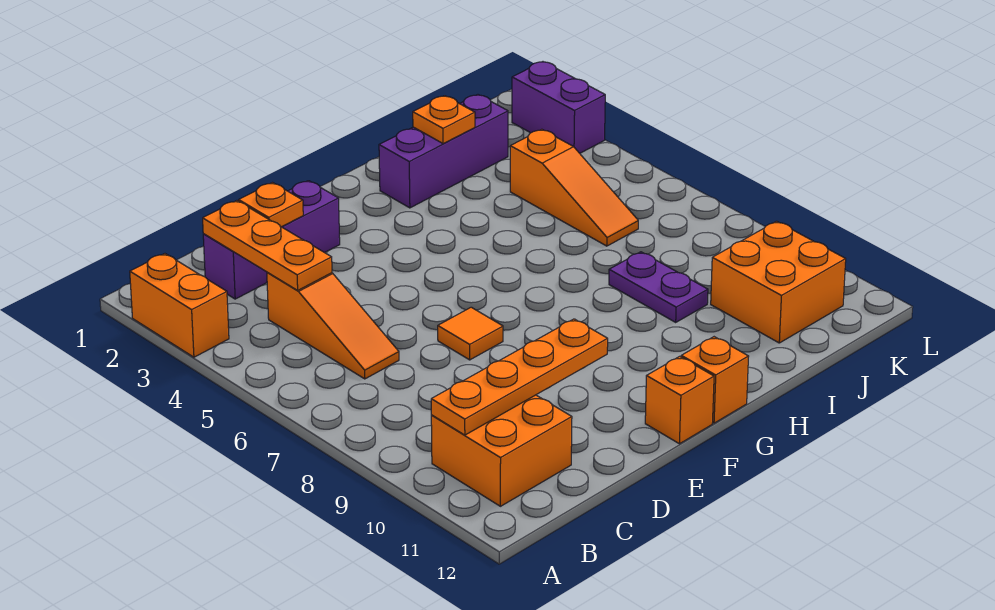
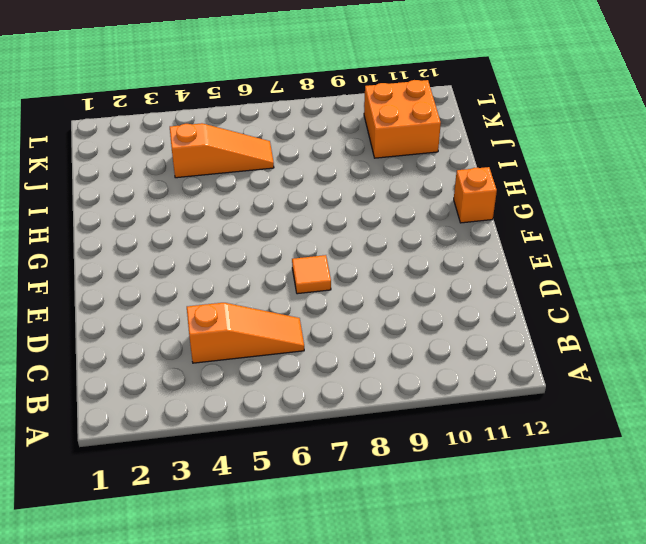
none -> orange 1x2 brick [130,254,229,357]
none -> orange 2x2 brick [431,395,572,506]
none -> purple 1x3 brick [203,181,340,299]

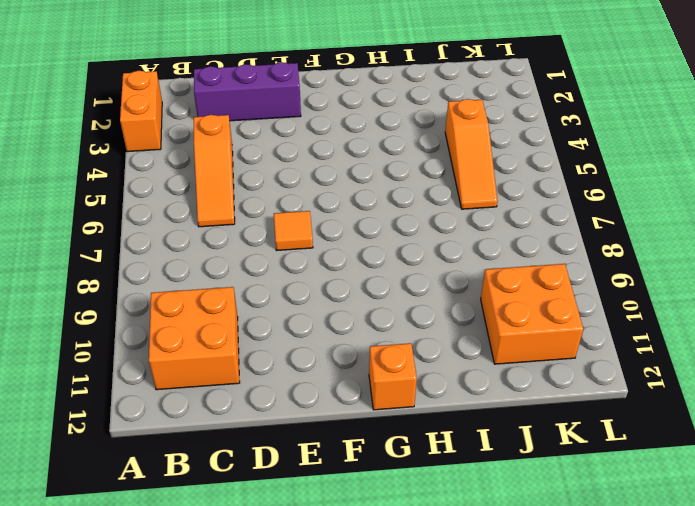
none -> orange 1x1 brick [645,356,714,444]
none -> purple 1x3 brick [379,95,508,208]
none -> purple 1x2 plate [609,252,708,322]

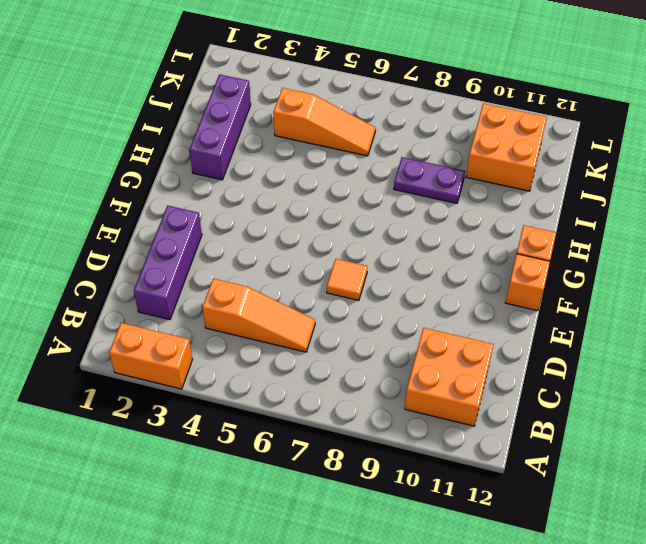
none -> purple 1x2 brick [512,62,605,153]
none -> orange 1x4 plate [431,319,608,435]
none -> orange 1x3 plate [203,201,332,291]

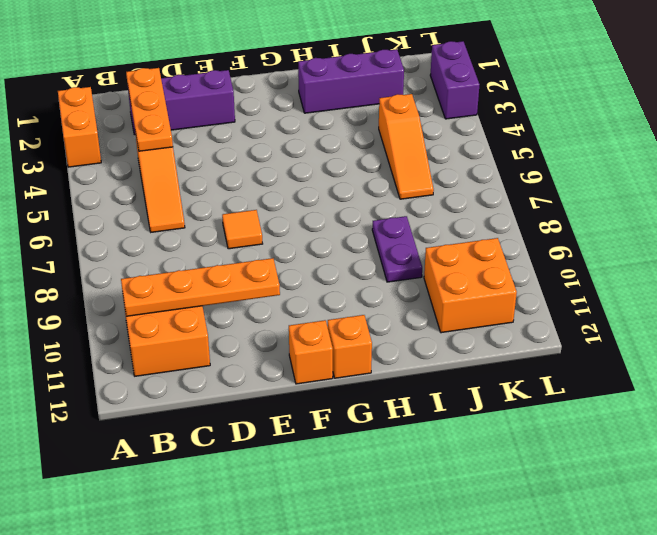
none -> orange 1x1 plate [239,183,303,227]
none -> orange 1x1 plate [413,96,475,144]

